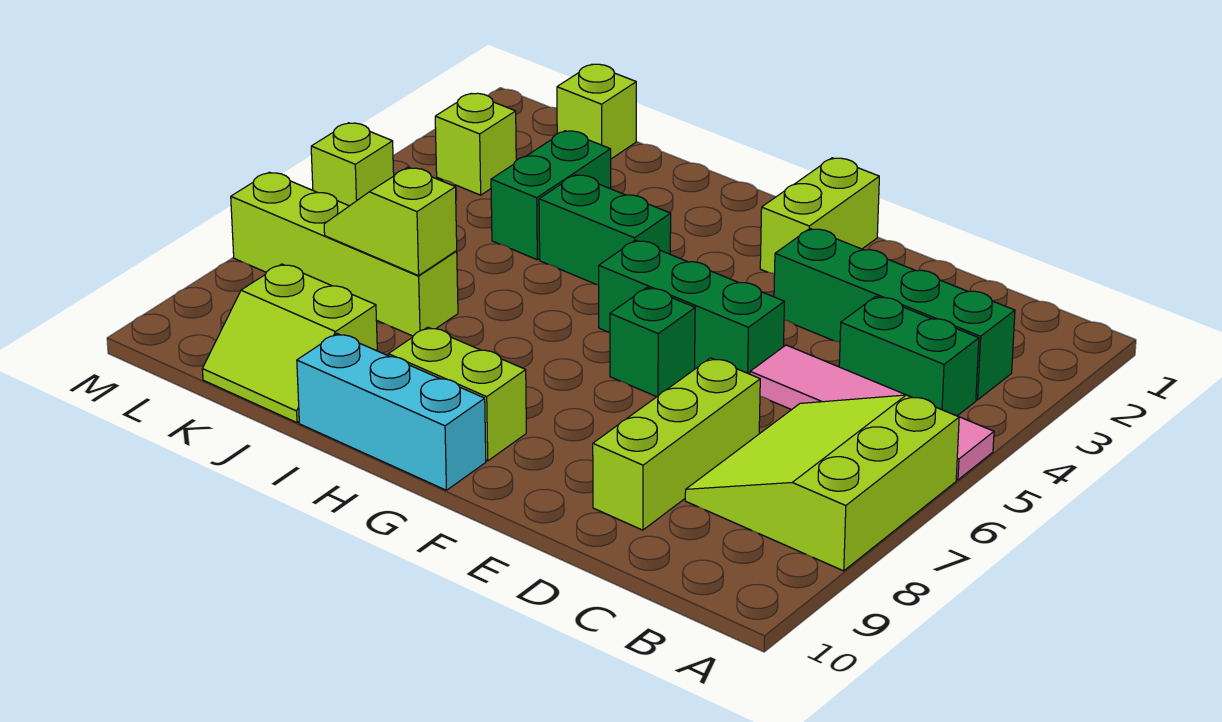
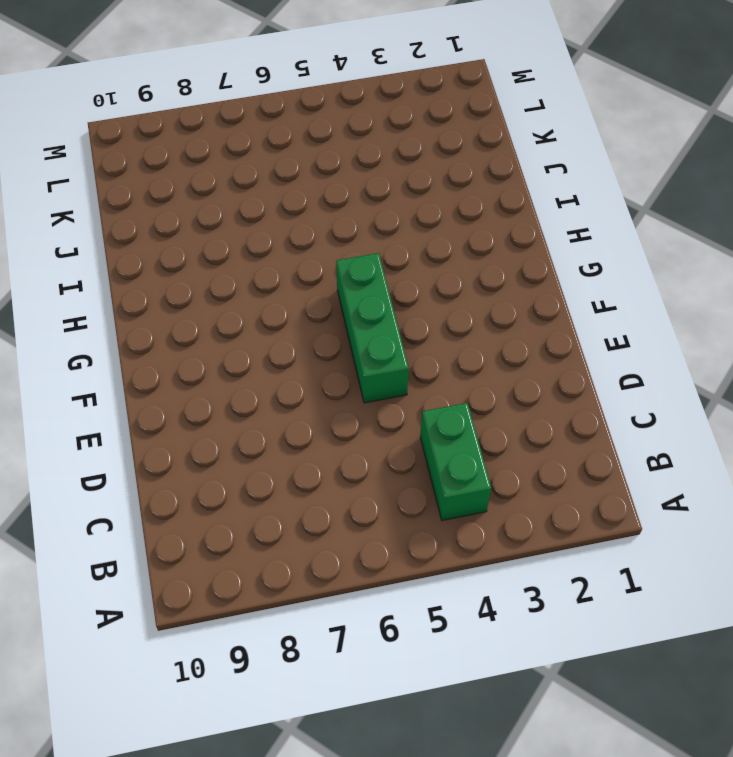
none -> pink 1x4 tile [750,345,994,480]
none -> lime 3x3 slope [685,395,959,571]
none -> green 1x4 brick [774,229,1015,400]

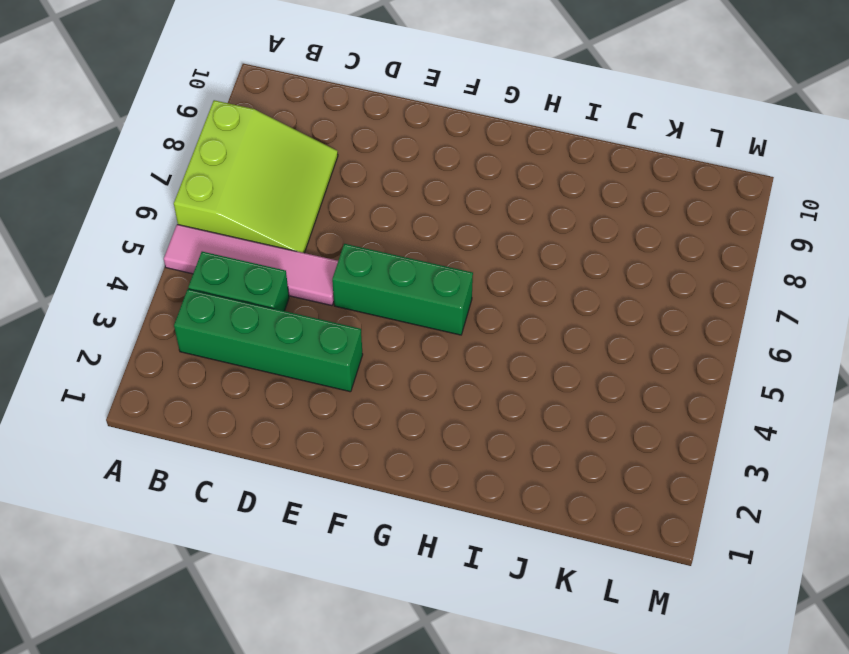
none -> lime 1x3 brick [593,358,760,530]
none -> lime 1x2 brick [760,158,879,274]
none -> green 1x1 brick [610,288,695,397]

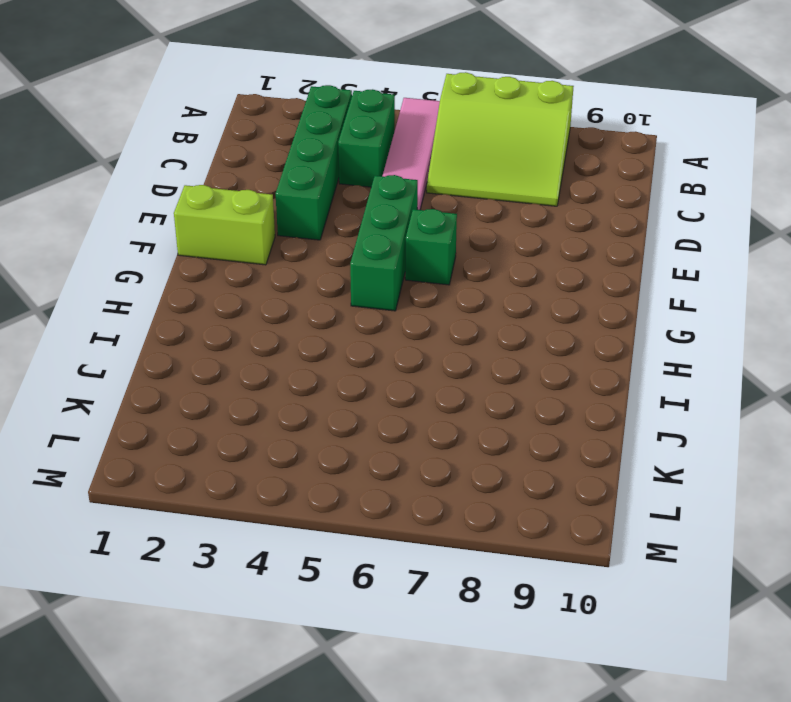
none -> lime 1x3 brick [593,358,760,530]
none -> lime 1x2 brick [388,327,526,461]
none -> cyan 1x3 brick [297,334,486,490]

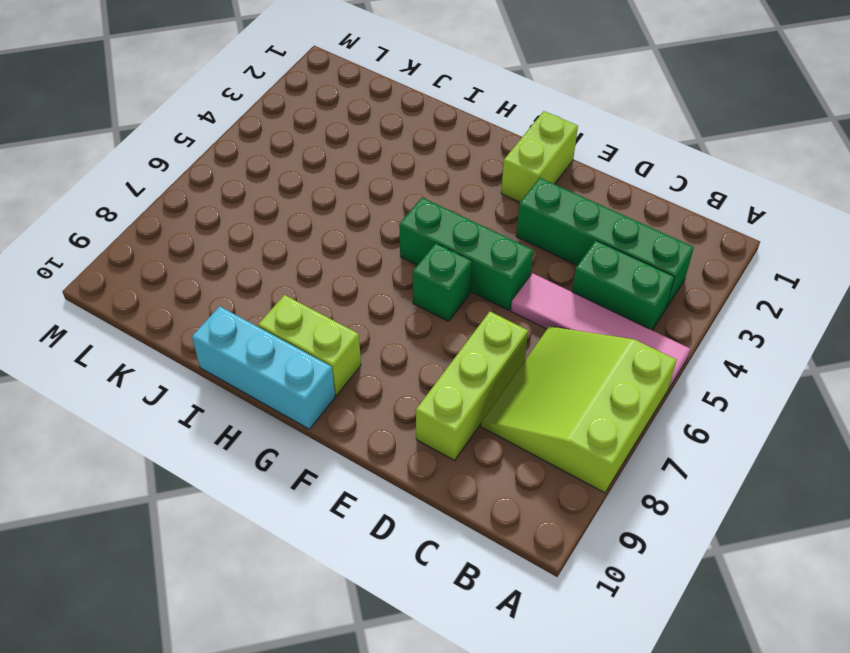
none -> green 1x2 brick [539,175,671,285]
none -> green 1x2 brick [491,131,611,260]
none -> lime 1x4 brick [231,172,458,336]

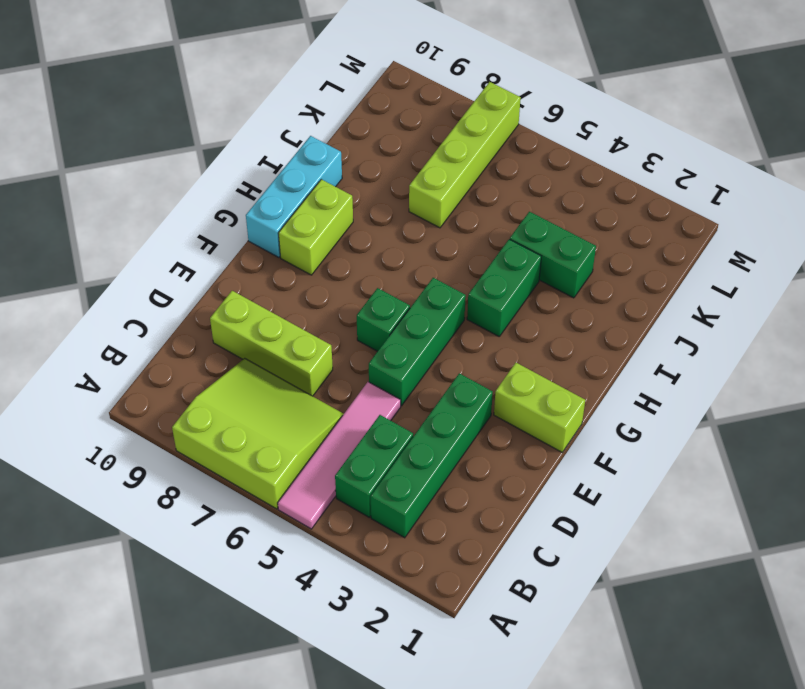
none -> lime 2x2 slope [202,264,377,423]
none -> lime 1x1 brick [557,64,636,159]
none -> lime 1x1 brick [435,93,516,195]

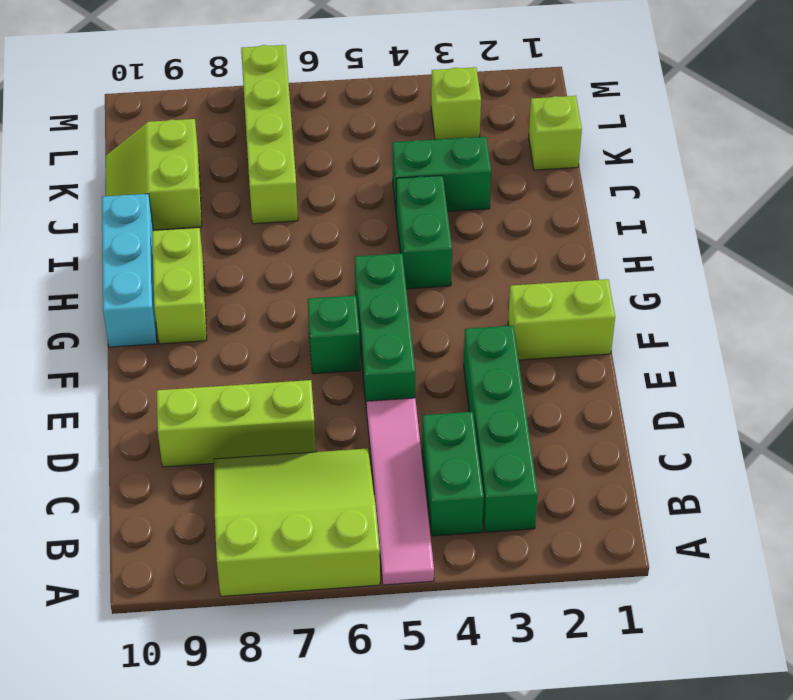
none -> lime 1x1 brick [311,123,394,206]
none -> lime 1x2 slope [324,167,457,276]

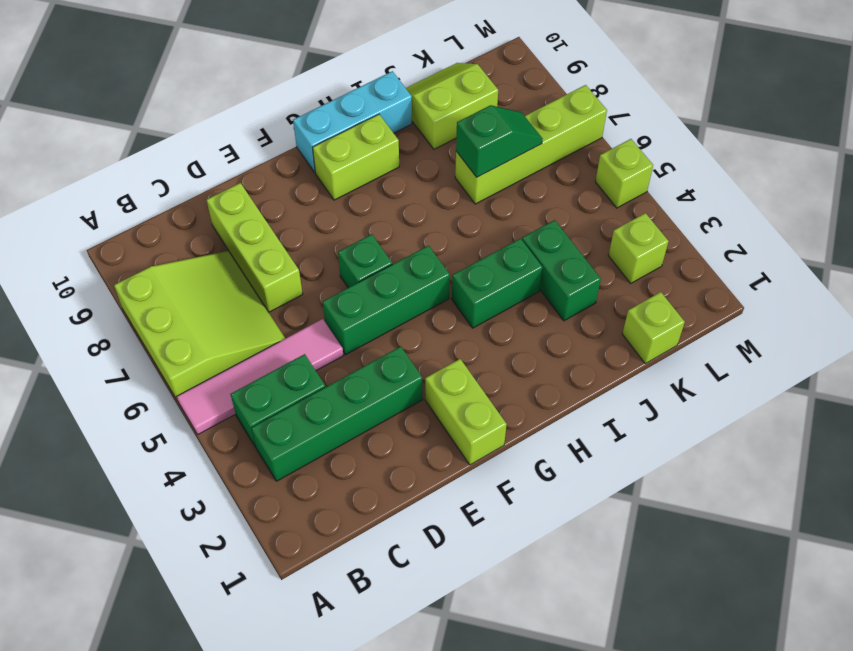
green 1x2 slope [456,105,543,177] -> lime 1x2 slope [324,167,457,276]

